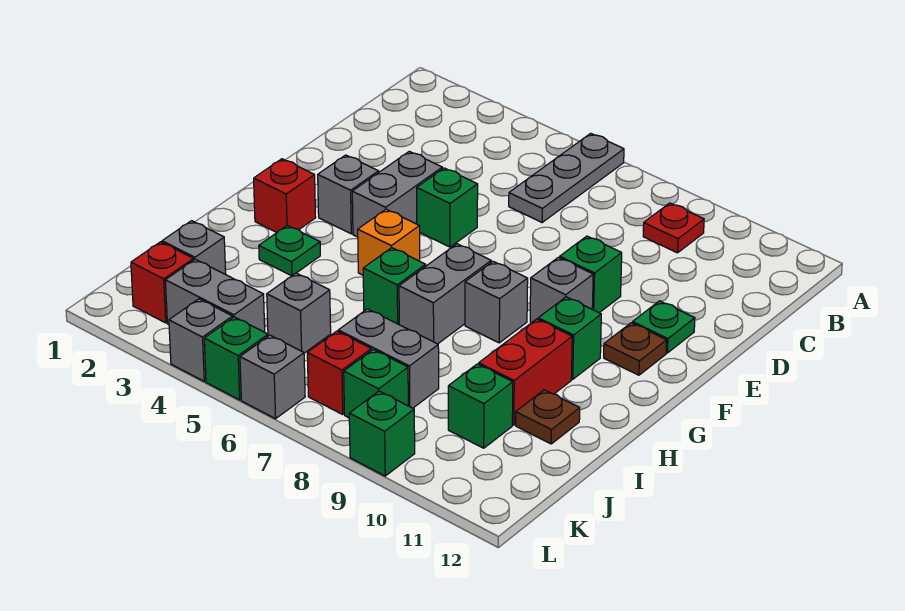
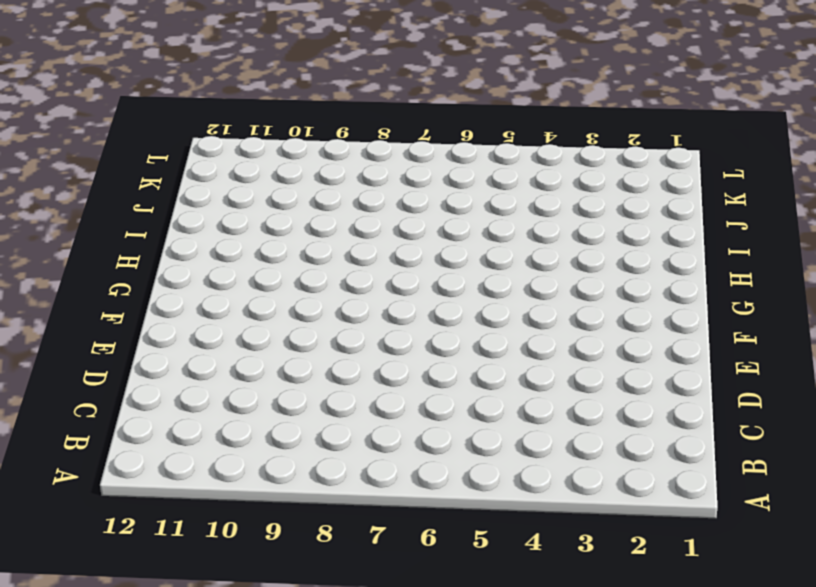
none -> grey 1x3 plate [509,133,624,222]
none -> red 1x1 plate [643,203,704,253]
none -> grey 1x2 brick [352,151,442,237]
none -> green 1x1 brick [417,168,478,247]

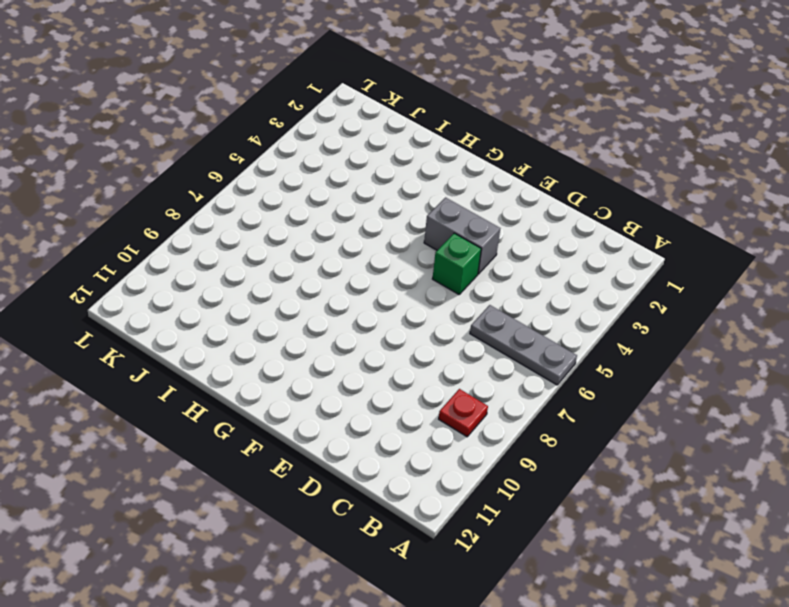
none -> green 1x1 brick [560,236,622,313]
none -> green 1x1 plate [633,301,695,353]
none -> grey 1x1 brick [318,155,379,234]
none -> grey 1x1 brick [530,257,593,323]

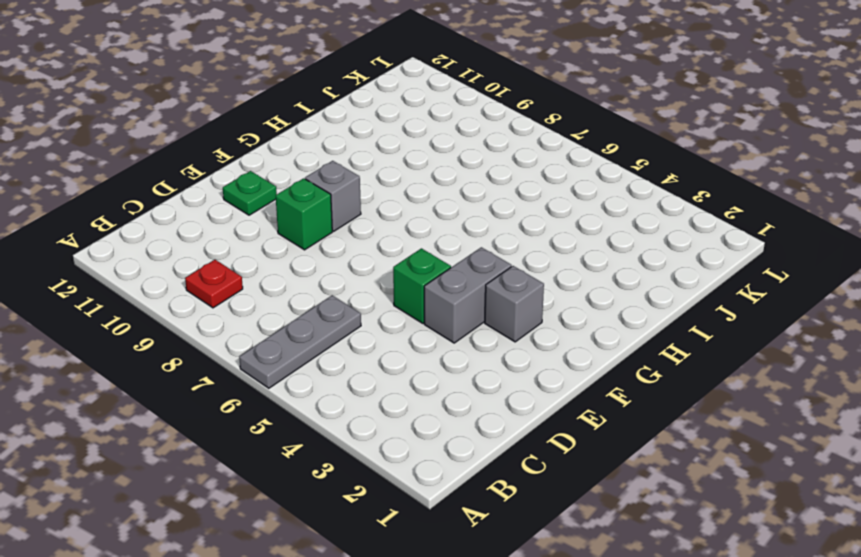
none -> brown 1x1 plate [604,323,667,375]
none -> red 1x1 brick [254,159,316,232]
none -> orange 1x1 brick [358,209,420,275]
none -> grey 1x2 brick [399,244,491,344]

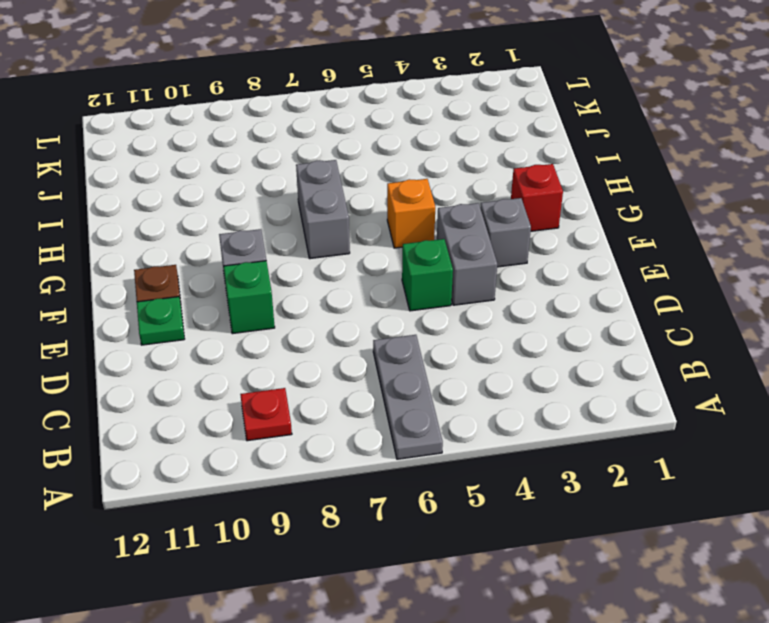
none -> grey 1x1 brick [465,261,528,343]
none -> green 1x1 brick [538,297,601,379]
none -> green 1x1 plate [259,226,320,276]
none -> green 1x1 brick [363,248,426,324]

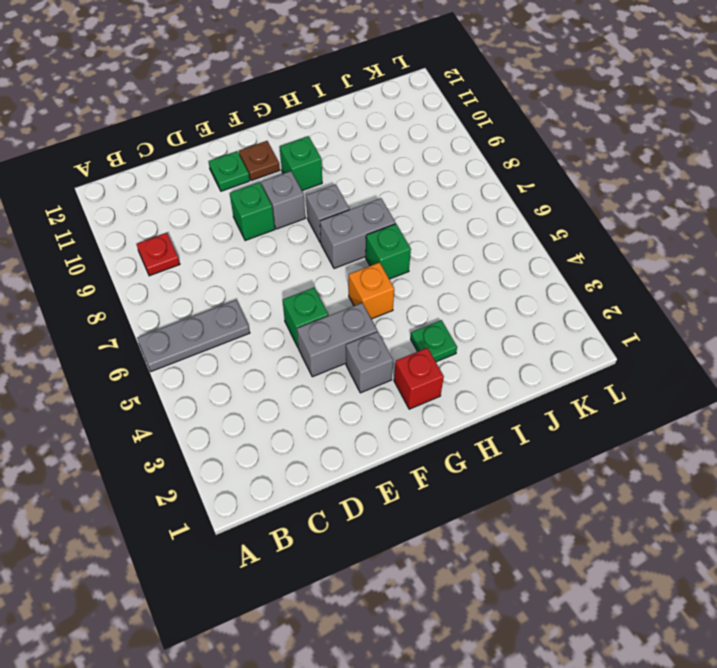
none -> red 1x2 brick [479,319,572,425]
none -> brown 1x1 plate [516,390,580,444]
none -> grey 1x1 brick [162,221,226,274]
none -> grey 1x1 brick [267,273,331,353]

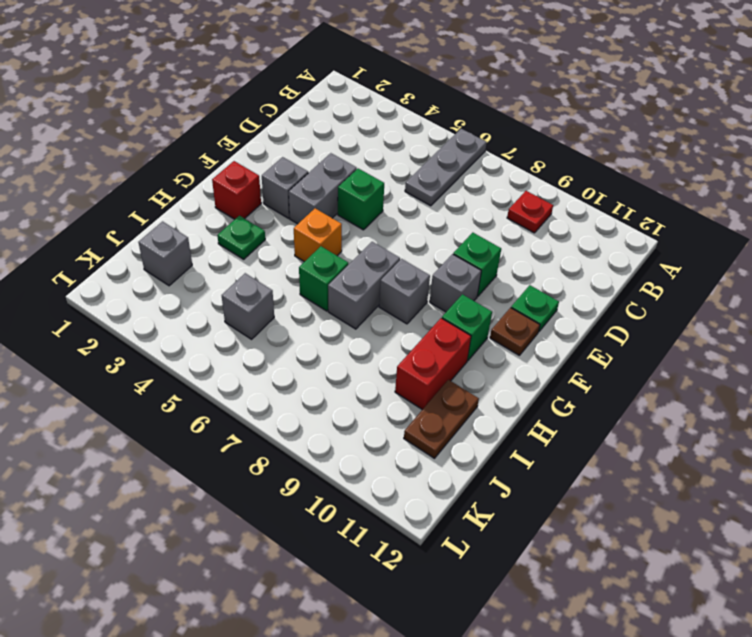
brown 1x2 plate [404,380,479,458] -> brown 1x1 plate [516,390,580,444]
none -> grey 1x2 brick [338,309,439,408]
none -> green 1x1 brick [448,364,513,448]
none -> red 1x1 brick [131,242,194,323]
none -> grey 1x2 brick [165,259,265,332]

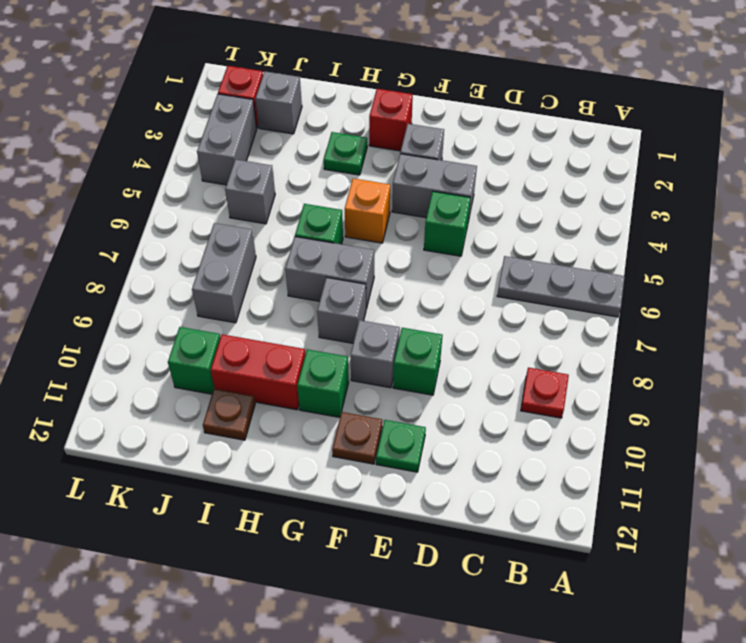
none -> red 1x1 brick [307,331,371,414]
none -> green 1x1 brick [344,350,408,418]
none -> grey 1x1 brick [169,299,233,381]
none -> green 1x1 brick [204,317,268,400]

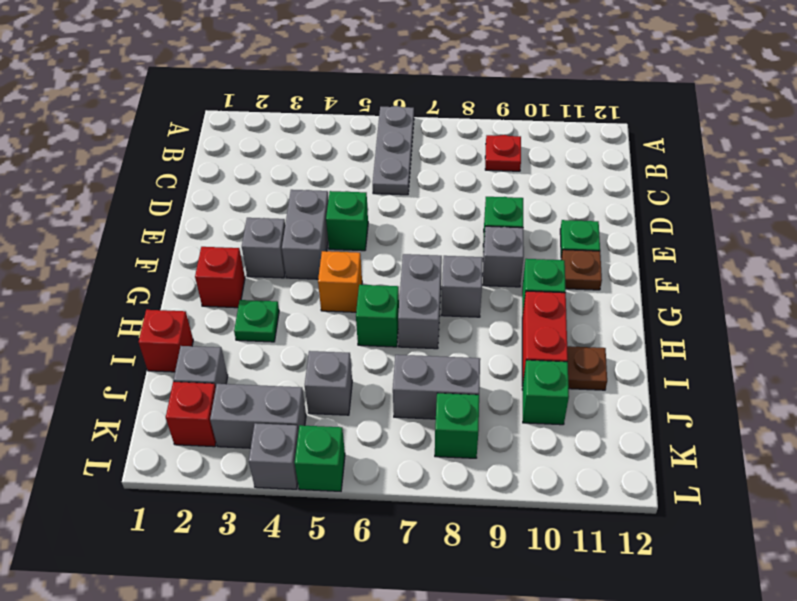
red 1x1 brick [139,310,193,372] -> red 1x1 brick moved to [307,331,371,414]
none -> grey 1x1 brick [240,335,305,419]
none -> green 1x1 brick [349,391,415,476]

